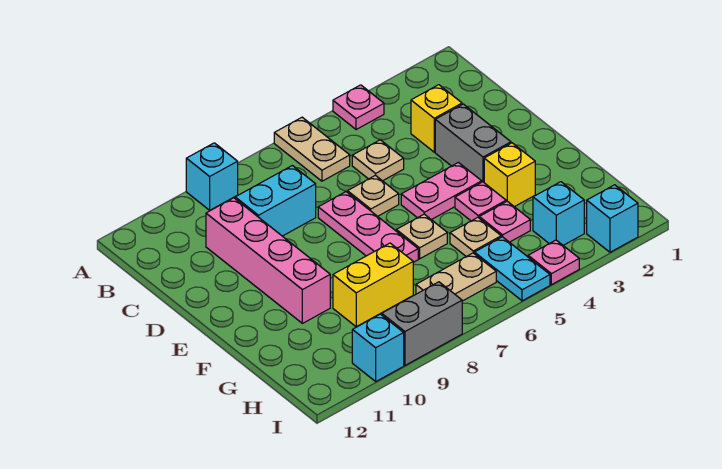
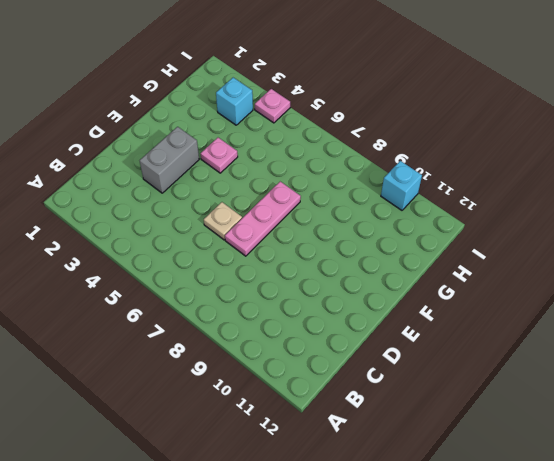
none -> pink 1x1 plate [333,85,384,130]
none -> tan 1x2 plate [274,117,350,181]
none -> cyan 1x1 brick [186,143,238,210]

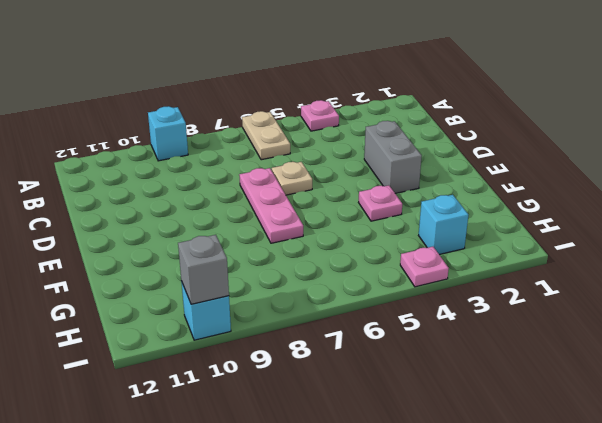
grey 1x1 brick [178,235,229,304] -> none
none -> yellow 1x1 brick [411,85,462,152]
none -> tan 1x1 plate [352,140,404,181]
none -> cyan 1x2 brick [235,166,316,236]

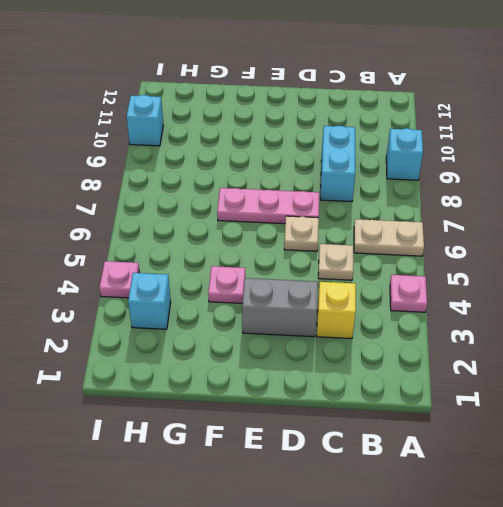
none -> pink 1x4 brick [206,198,330,323]
none -> pink 1x2 plate [401,162,482,220]
none -> yellow 1x1 brick [484,143,535,207]

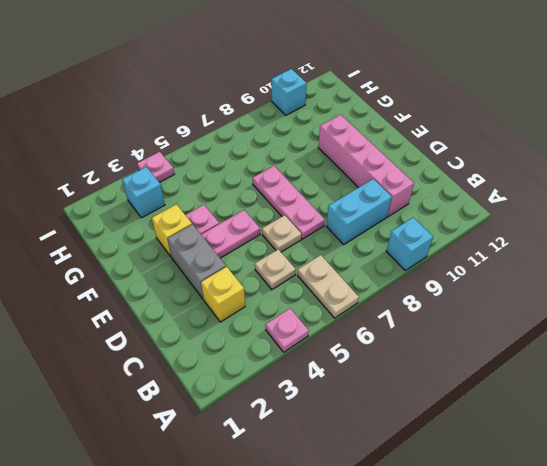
none -> tan 1x1 plate [396,214,447,259]
none -> pink 1x1 plate [479,201,530,242]
none -> tan 1x1 plate [450,218,501,256]

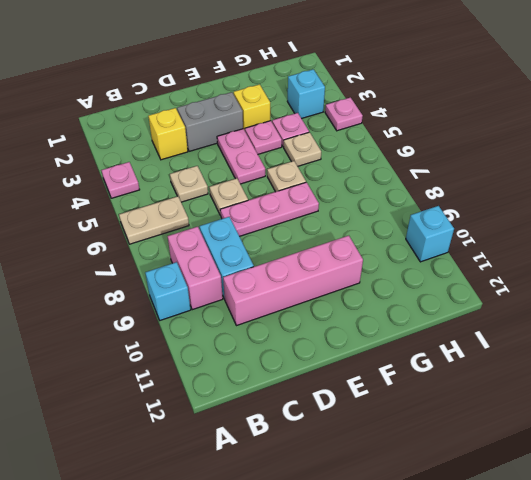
pink 1x2 brick [168,227,223,310] -> none
none -> yellow 1x2 brick [333,243,413,327]
none -> cyan 1x2 plate [474,237,550,301]
none -> tan 1x2 plate [416,253,496,301]

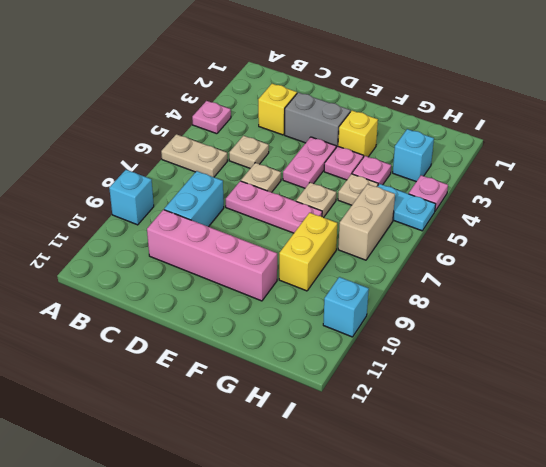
tan 1x2 brick [338,184,395,260] -> tan 1x2 plate [416,253,496,301]
none -> cyan 1x1 brick [587,185,638,252]
none -> grey 1x2 brick [382,282,462,365]

